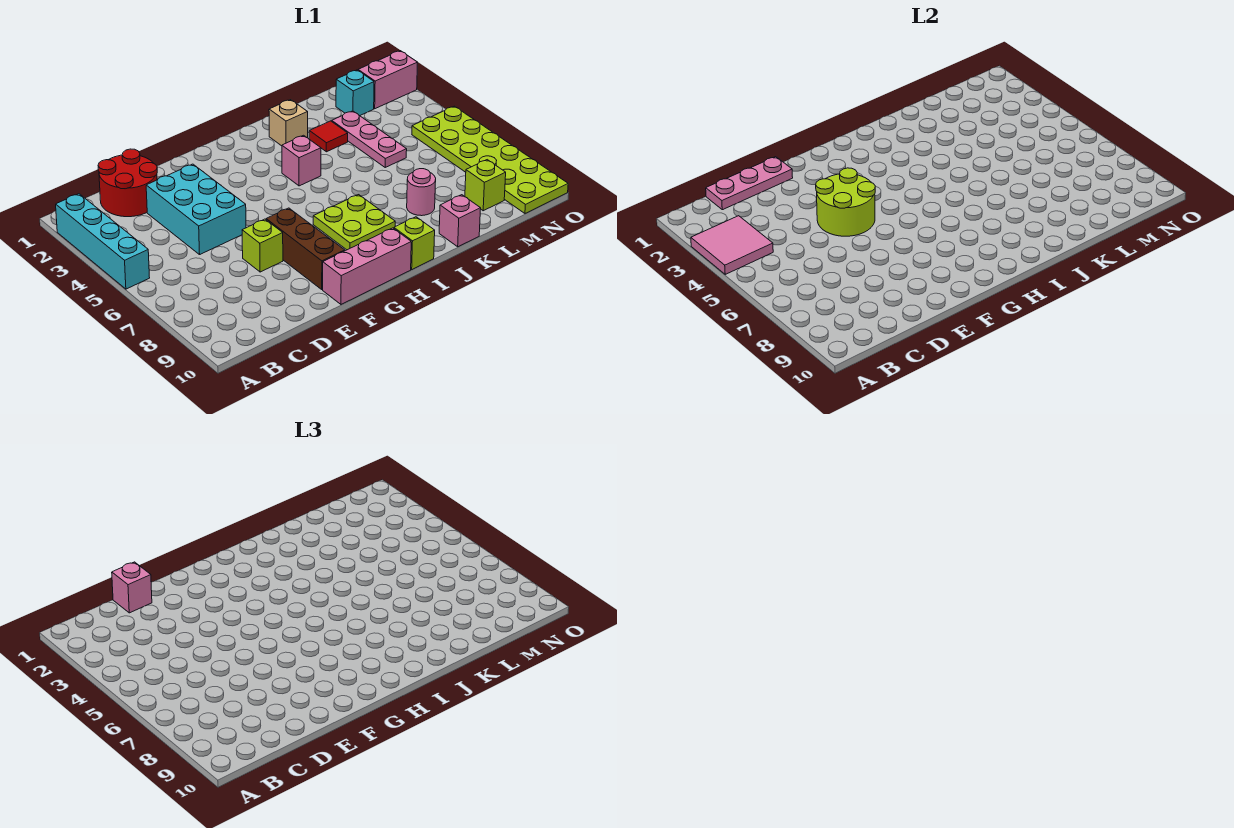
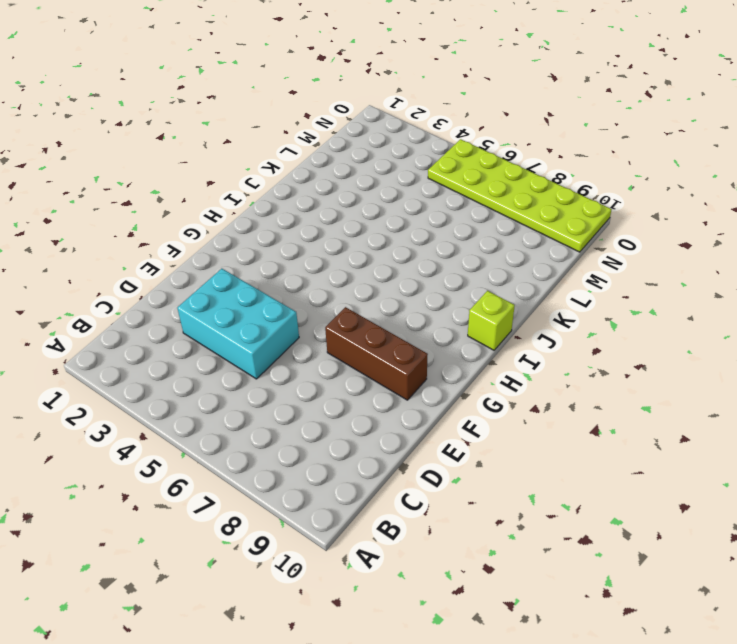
none -> cyan 1x4 brick [56,194,150,289]
none -> red 2x2 round brick [98,149,157,217]
none -> lime 1x1 brick [242,219,283,272]

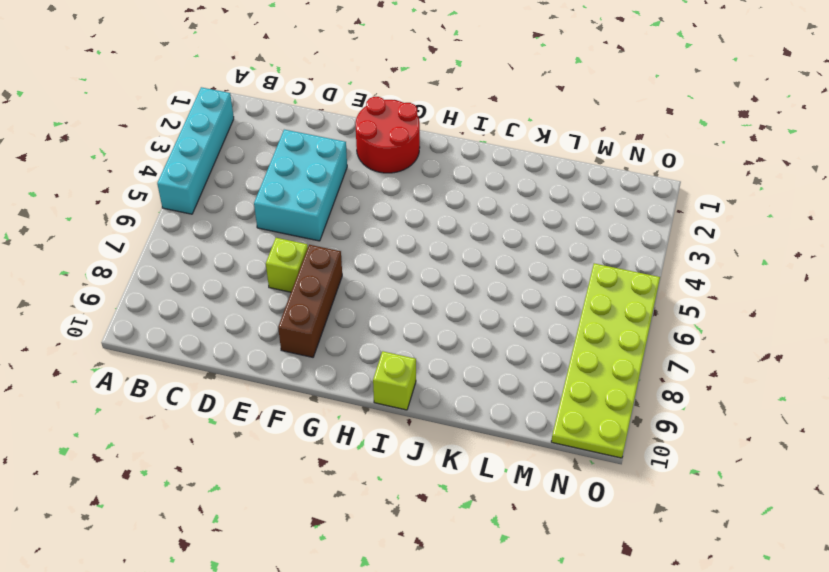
red 2x2 round brick [356,97,420,173] -> red 2x2 round brick moved to [98,149,157,217]
none -> pink 1x3 brick [323,228,411,304]
none -> lime 2x2 plate [313,195,395,250]
none -> pink 1x1 brick [282,135,321,186]

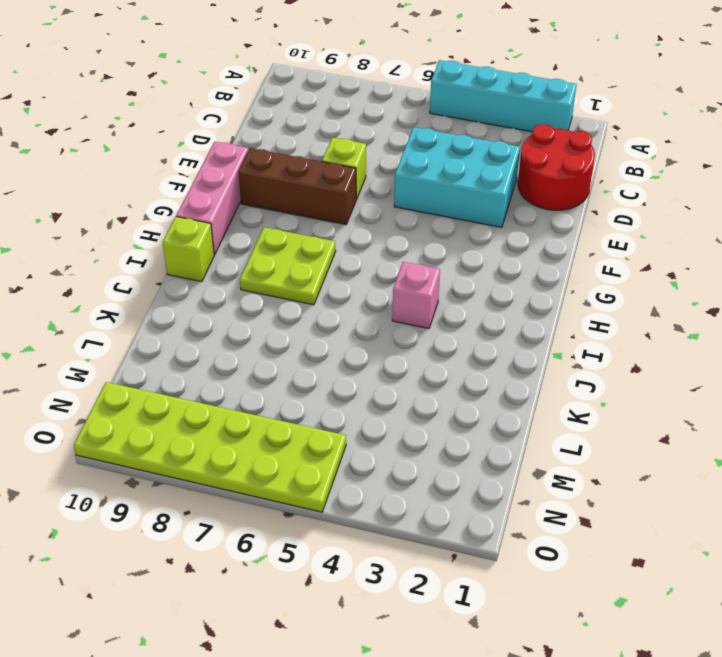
none -> tan 1x1 brick [269,100,308,146]
none -> red 1x1 tile [309,121,348,152]
none -> pink 1x1 round brick [407,169,436,216]

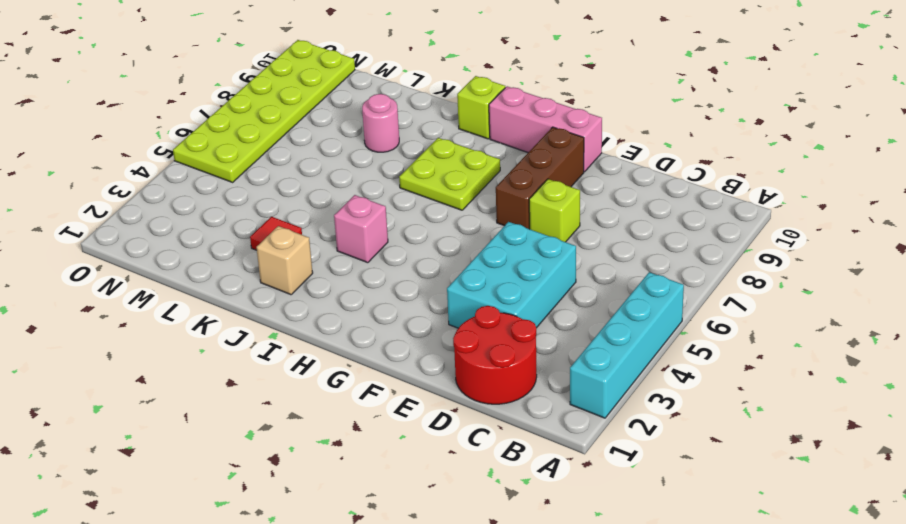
none -> pink 1x1 brick [439,195,481,247]
none -> pink 1x3 plate [332,111,407,167]
none -> cyan 1x1 brick [336,70,374,116]

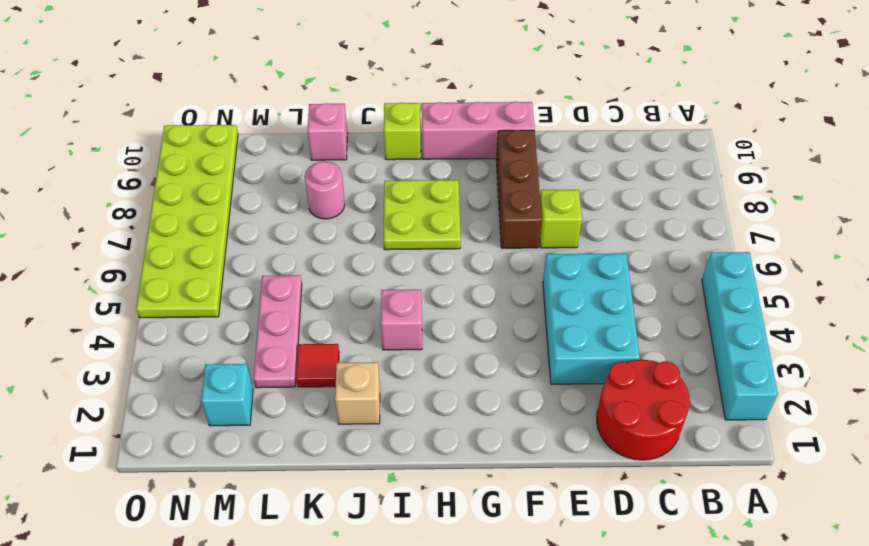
none -> lime 1x1 brick [465,160,506,211]
none -> pink 1x2 brick [358,51,418,109]
none -> pink 2x2 tile [691,216,773,274]

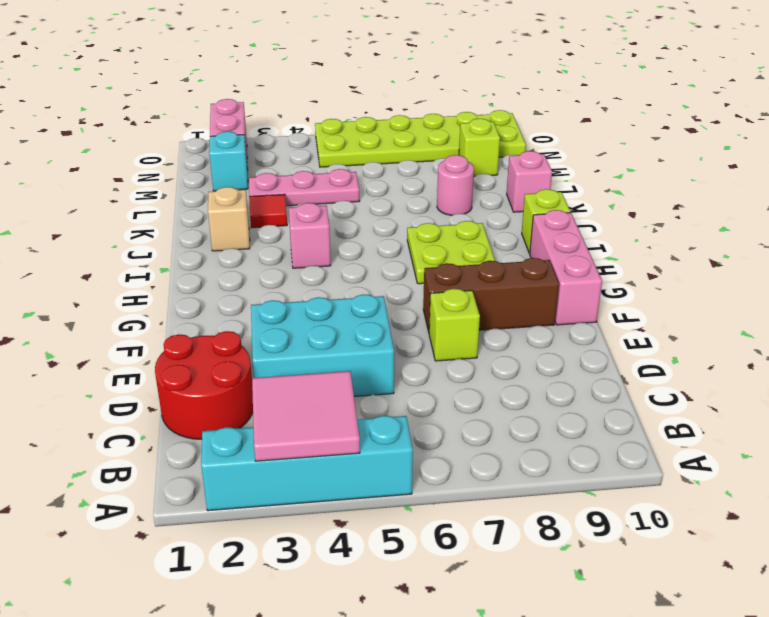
none -> pink 1x3 plate [706,157,793,210]
none -> lime 2x2 round brick [816,168,875,236]
none -> pink 1x1 brick [112,562,152,613]

